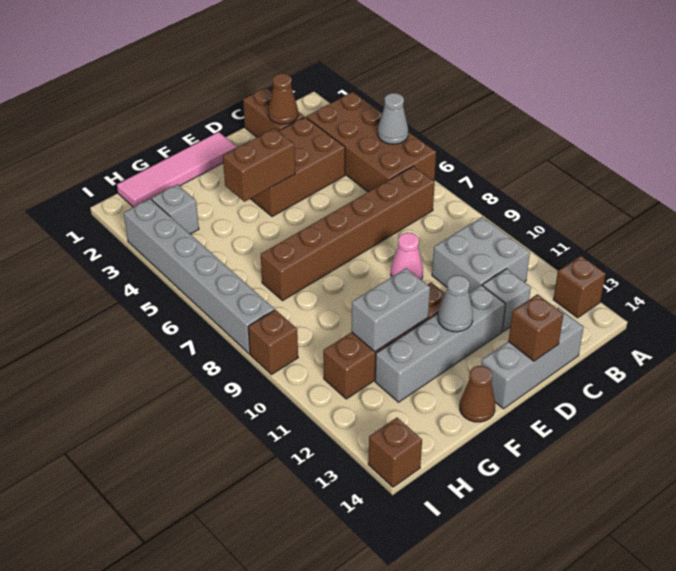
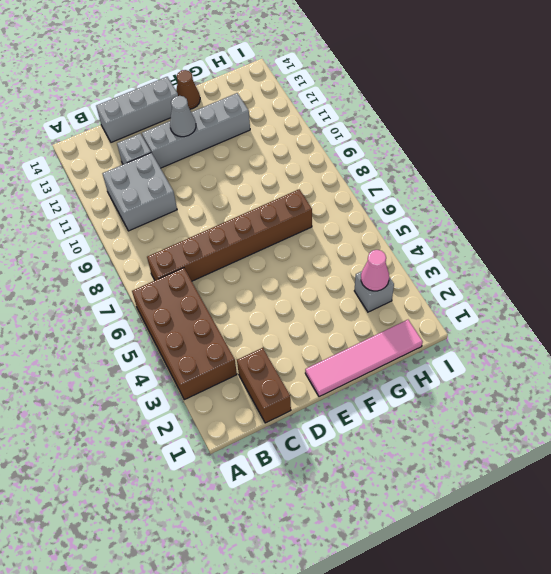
pink 1x1 cone [361,250,389,291] -> pink 1x1 cone moved to [391,233,423,279]
none -> brown 1x1 brick [553,256,606,318]
none -> brown 2x3 brick [251,117,345,217]
none -> brown 1x4 brick [323,282,445,399]

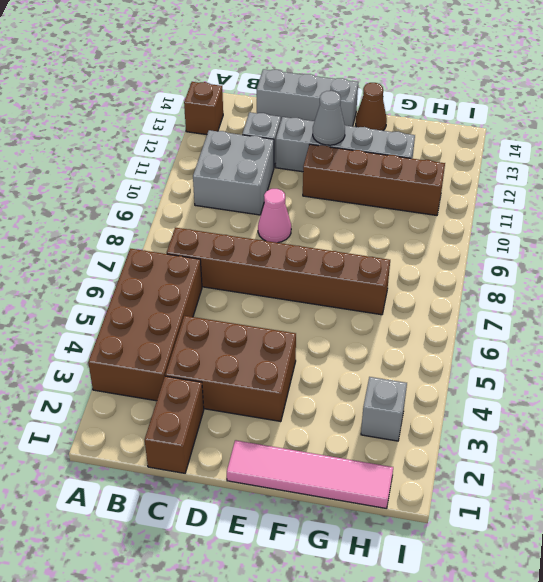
none -> grey 1x6 brick [124,199,274,354]
none -> brown 1x1 brick [248,310,298,375]
none -> brown 1x1 brick [368,418,422,487]

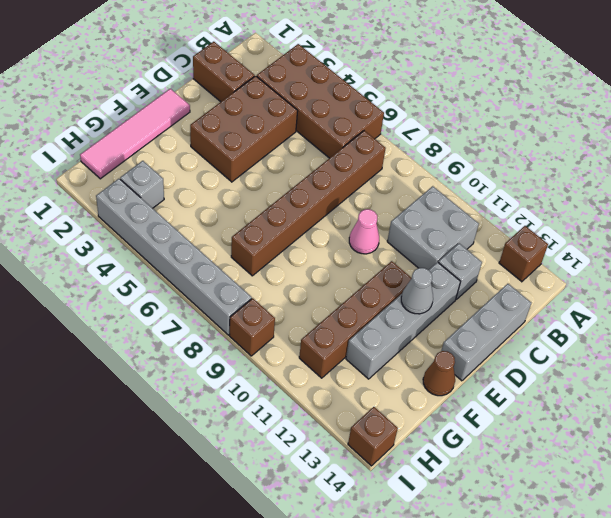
none -> grey 1x1 cone [378,93,408,144]
none -> brown 1x1 cone [268,74,298,124]
none -> brown 1x1 brick [508,294,564,361]

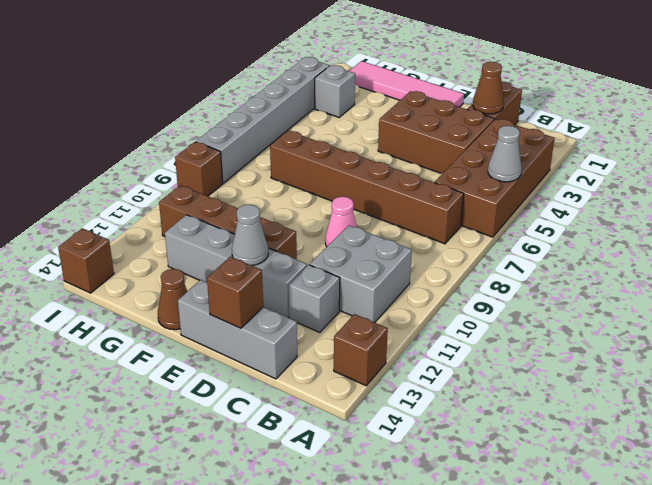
none -> brown 1x2 brick [223,129,295,202]
none -> grey 1x2 brick [352,268,430,352]

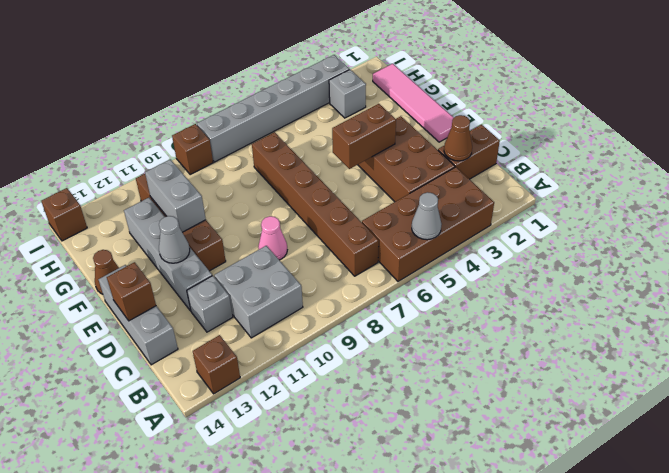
brown 1x2 brick [332,104,396,169] -> brown 1x2 brick turned to [223,129,295,202]

